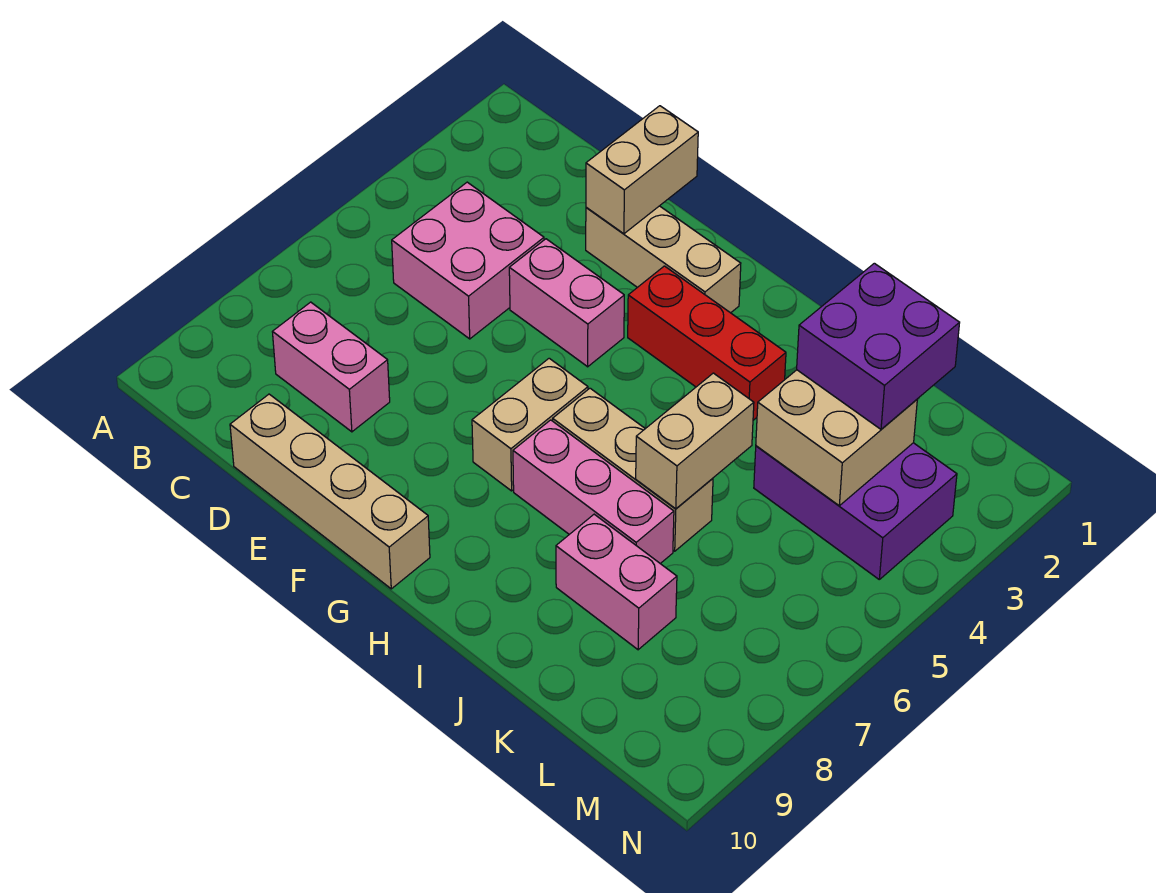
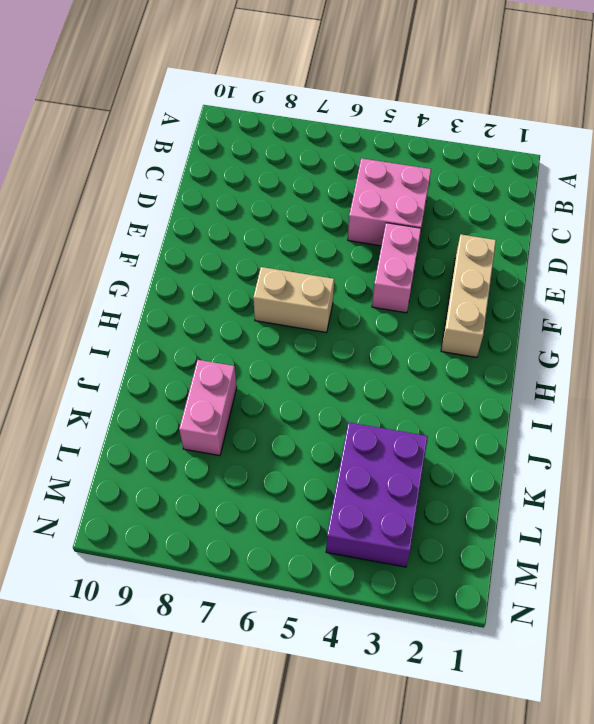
none -> pink 1x2 brick [273,302,390,432]
none -> tan 1x4 brick [230,394,430,589]
none -> red 1x3 brick [628,266,786,420]

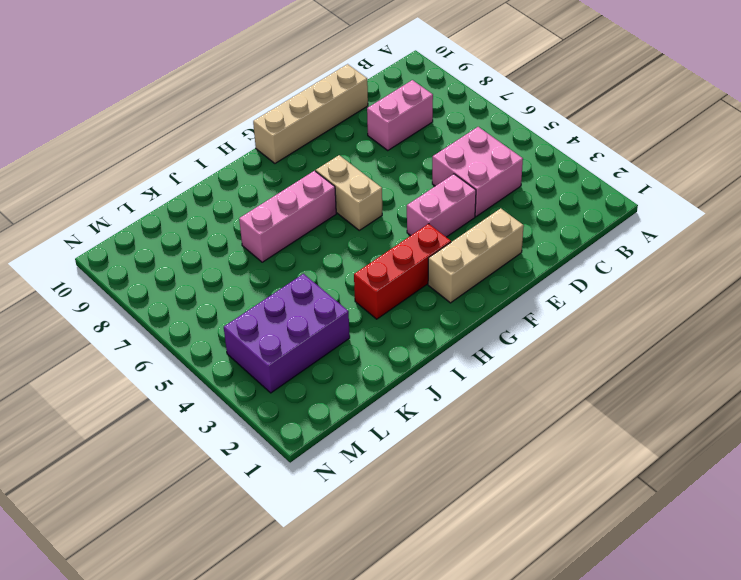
none -> tan 1x3 brick [553,388,713,551]
none -> pink 1x2 brick [556,514,677,650]
none -> tan 1x2 brick [586,106,698,234]

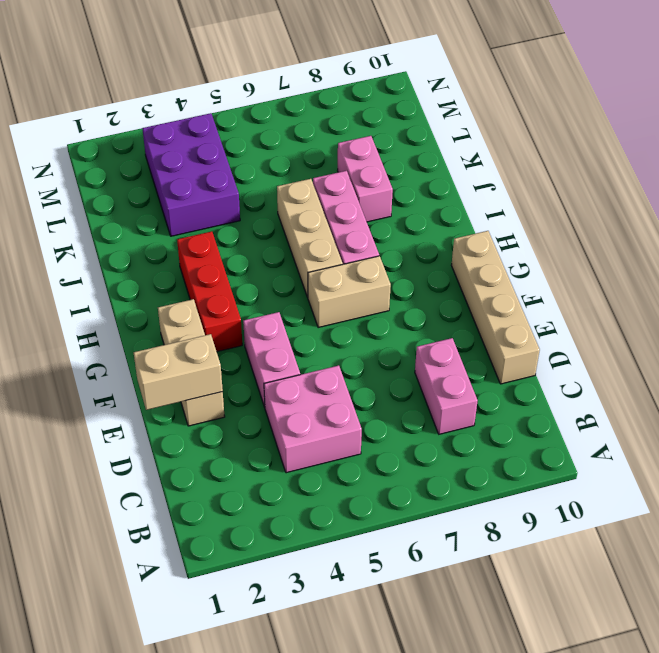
none -> tan 1x2 brick [636,373,754,509]
none -> tan 2x2 brick [756,370,917,506]
none -> purple 2x2 brick [797,263,960,429]

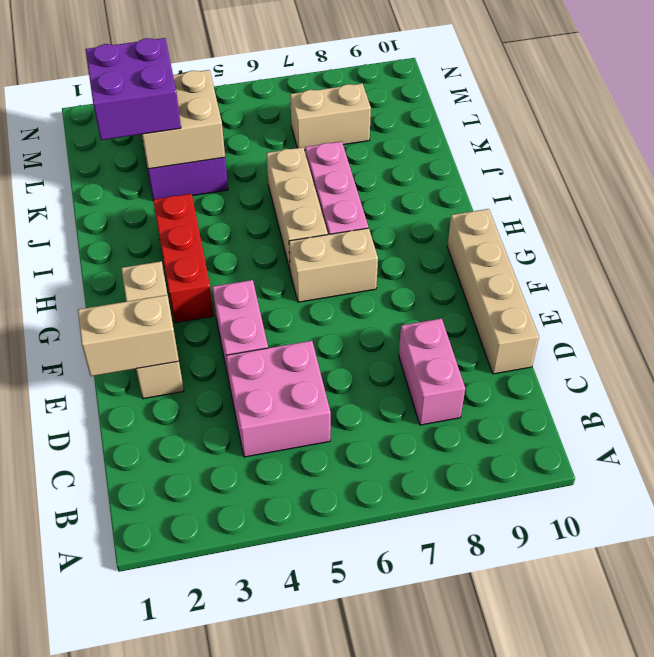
tan 1x2 brick [290,84,371,150] -> tan 1x2 brick moved to [636,373,754,509]
none -> pink 1x2 brick [556,514,677,650]

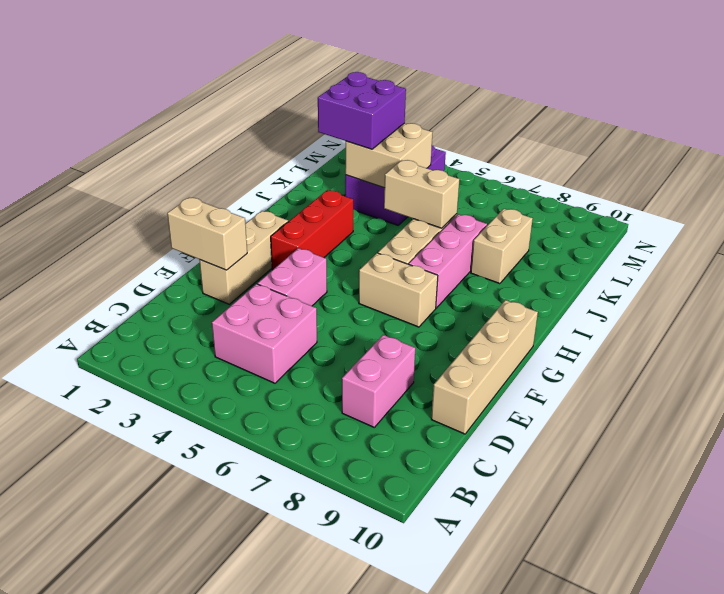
tan 1x2 brick [471,209,533,284] -> pink 1x2 brick [556,514,677,650]

